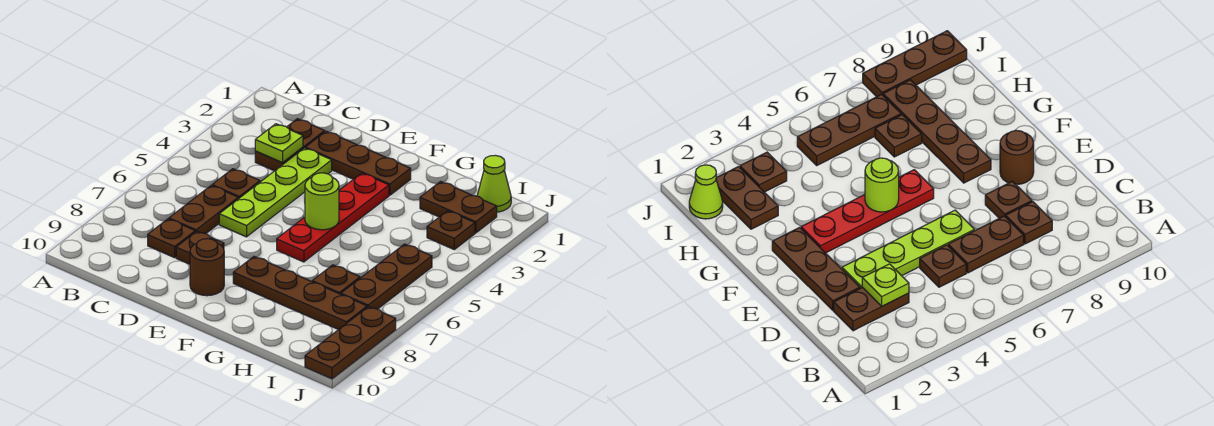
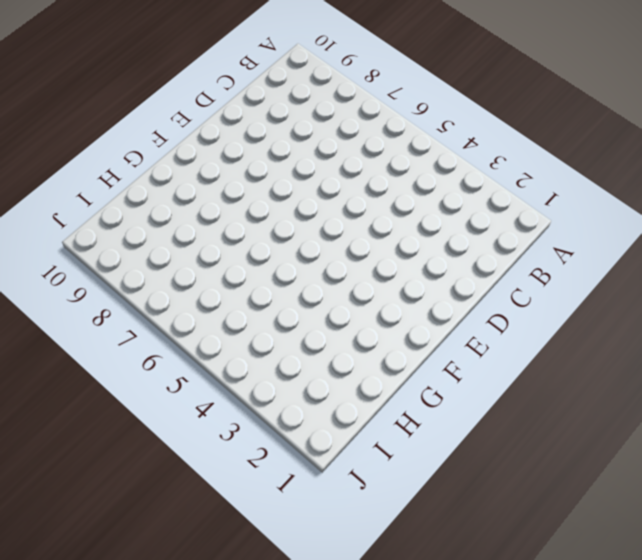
none -> brown 1x2 plate [255,119,325,171]
none -> brown 1x1 plate [212,169,260,199]
none -> brown 1x2 plate [169,185,238,234]

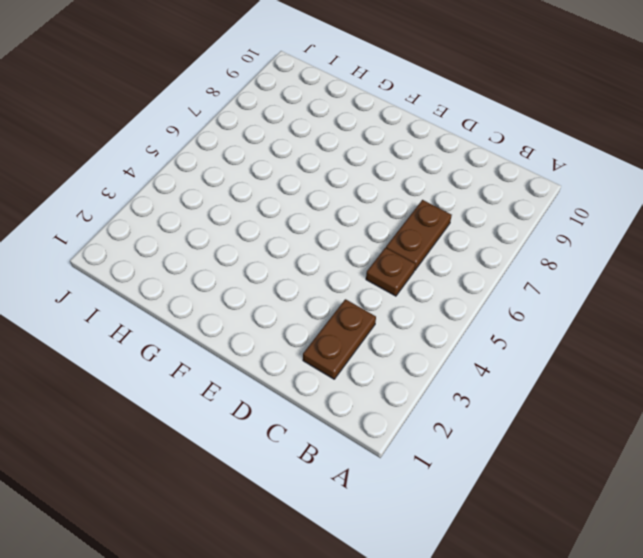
none -> brown 1x1 plate [148,219,195,258]
none -> brown 1x3 plate [306,131,411,195]
none -> lime 1x4 plate [219,148,332,237]

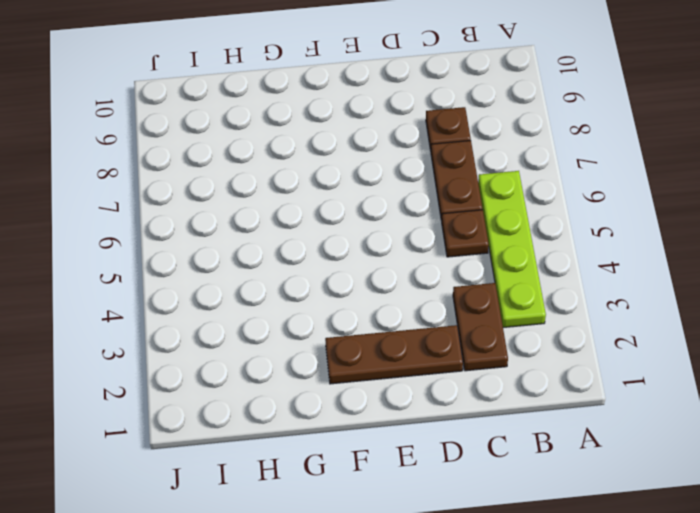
lime 1x4 plate [478,171,546,328] -> lime 1x4 plate moved to [219,148,332,237]
none -> brown 1x1 plate [176,231,224,264]
none -> brown 1x1 round brick [190,239,224,296]
none -> red 1x4 plate [277,173,389,262]

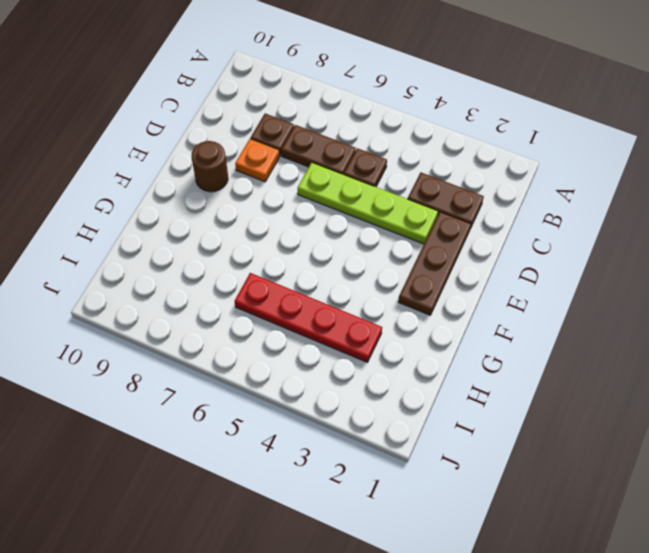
orange 1x1 plate [235,139,279,182] -> brown 1x1 plate [176,231,224,264]
red 1x4 plate [235,273,382,362] -> red 1x4 plate moved to [277,173,389,262]
none -> brown 1x4 plate [233,257,367,330]
none -> brown 1x2 plate [420,181,497,233]
none -> brown 1x1 plate [312,265,360,294]

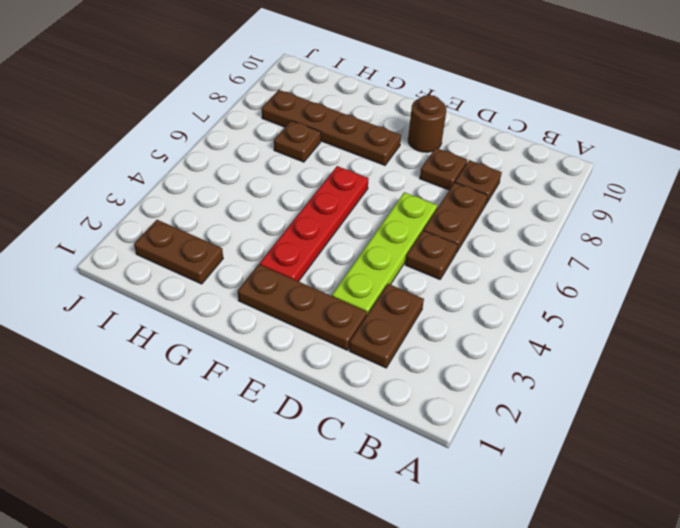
none -> lime 1x1 cone [477,155,511,212]
none -> brown 1x1 plate [427,211,475,249]
none -> brown 1x3 plate [341,244,432,309]

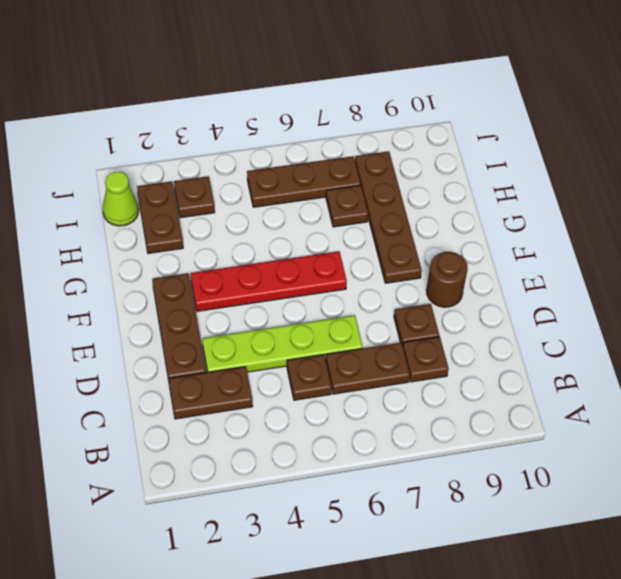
none -> brown 1x3 plate [305,307,396,379]
none -> lime 1x1 plate [255,124,303,163]
none -> lime 1x1 round brick [305,173,339,230]

